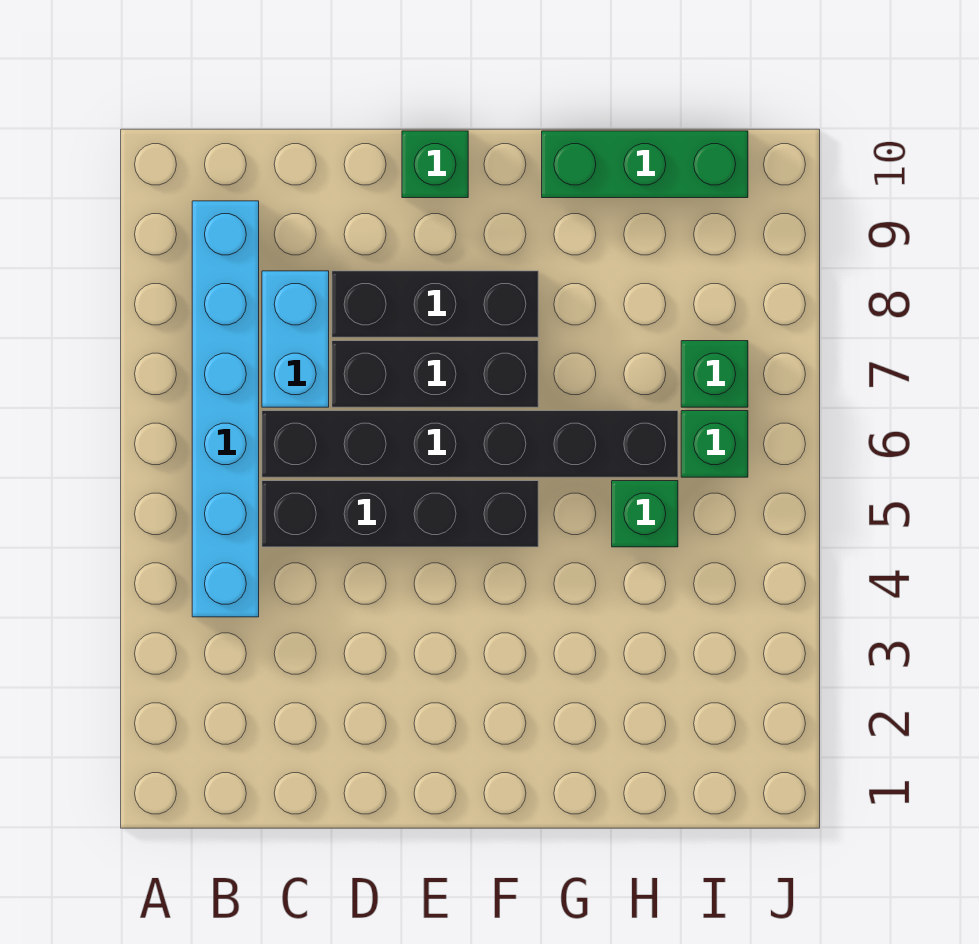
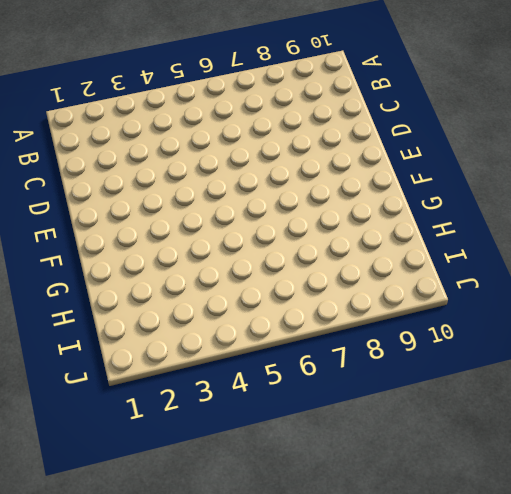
none -> cyan 1x6 brick [192,201,259,617]
none -> black 1x4 brick [262,481,538,547]

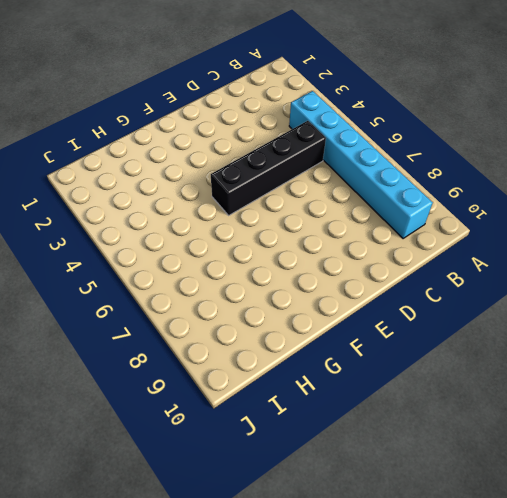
none -> black 1x6 brick [262,411,678,477]
none -> cyan 1x2 brick [262,271,329,407]

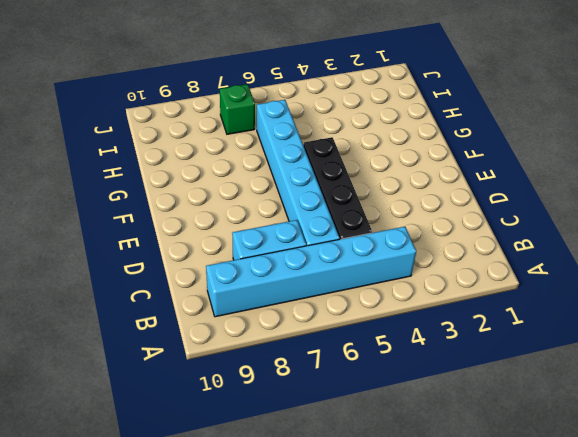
cyan 1x6 brick [257,100,340,246] -> black 1x6 brick [262,411,678,477]
none -> black 1x3 brick [332,341,538,407]
none -> black 1x3 brick [332,271,538,337]

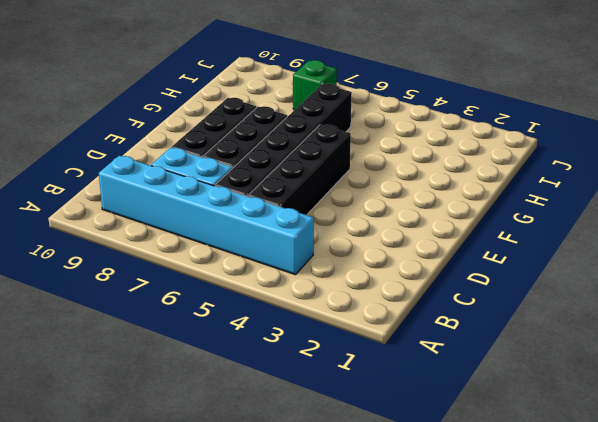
none -> green 1x1 brick [402,131,468,198]
none -> green 1x3 brick [542,131,748,198]

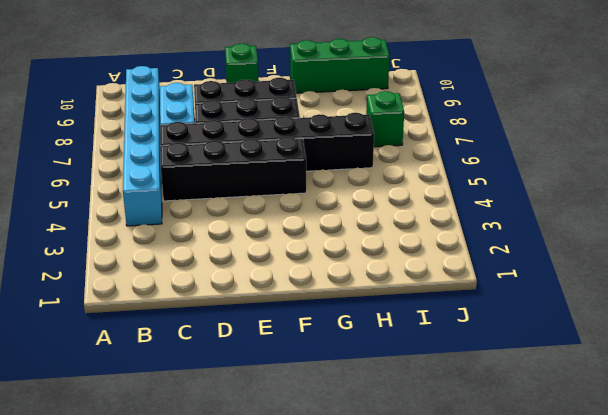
none -> green 1x1 brick [612,481,678,547]
none -> green 1x1 brick [681,411,748,477]

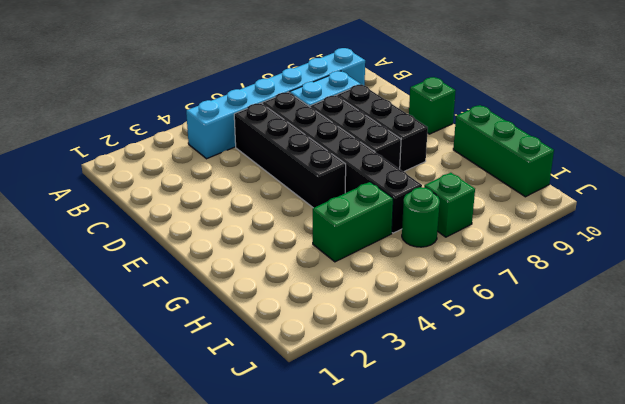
green 1x2 brick [313,182,393,262] -> green 1x1 brick [612,481,678,547]
green 1x1 round brick [402,187,440,247] -> green 1x1 brick [681,411,748,477]

